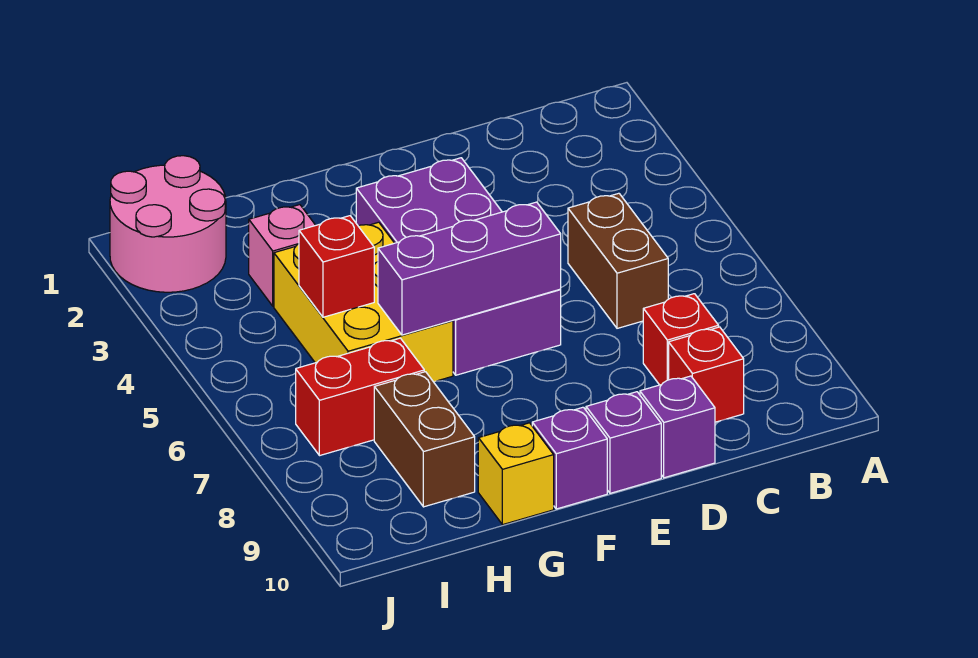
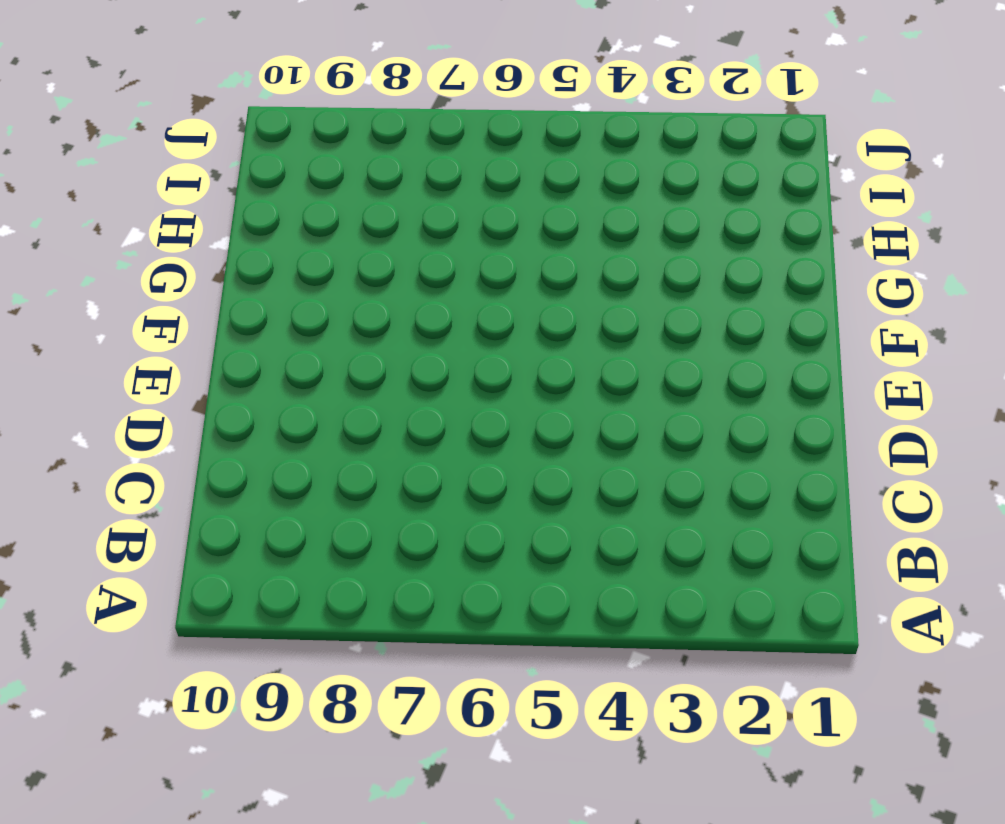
none -> brown 1x2 brick [568,193,668,328]
none -> red 1x1 brick [643,294,719,385]
none -> red 1x1 brick [669,327,744,422]

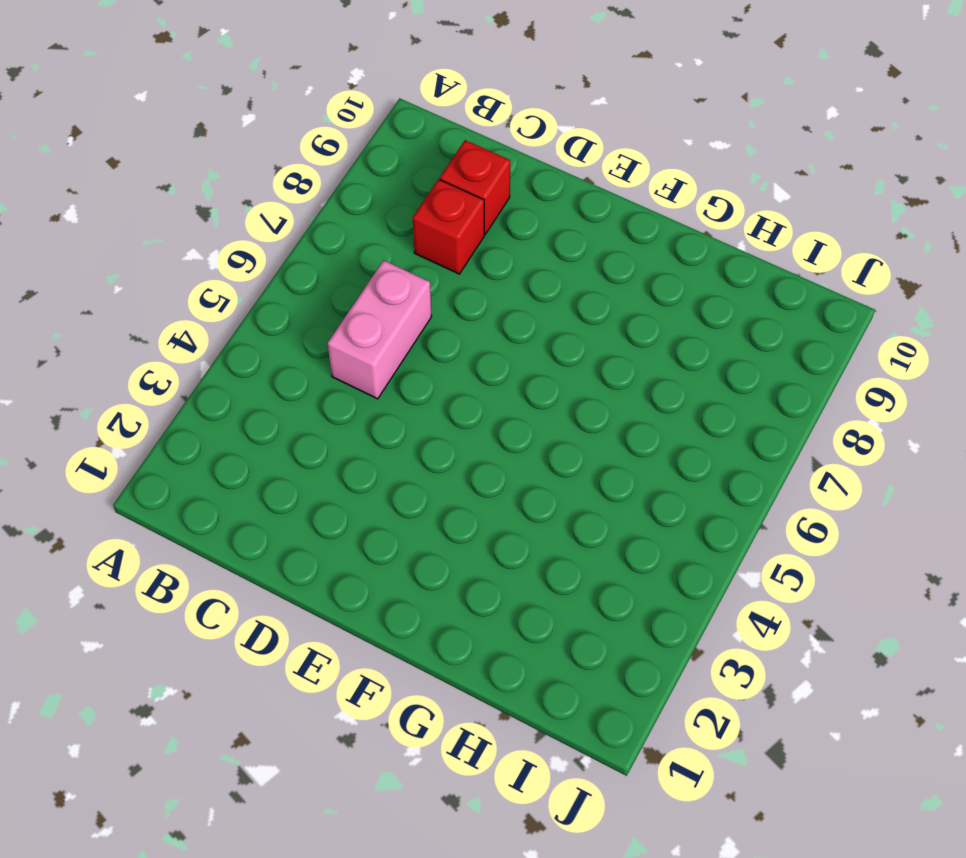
pink 1x2 brick [328,260,432,399] -> brown 1x2 brick [568,193,668,328]
none -> purple 1x1 brick [640,376,715,478]
none -> purple 2x4 brick [356,158,561,375]
none -> purple 1x1 brick [586,392,661,493]

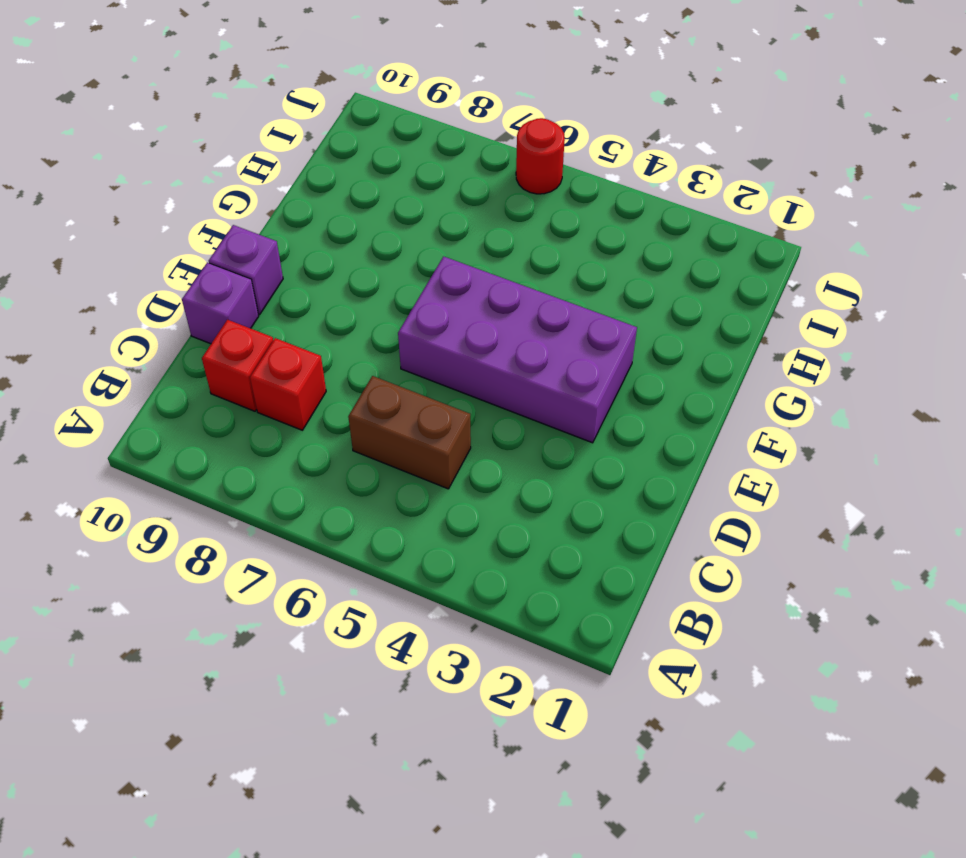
red 1x1 round brick [516,118,565,194] -> none
none -> purple 1x1 brick [532,407,607,509]
none -> yellow 2x3 brick [274,222,453,382]
none -> yellow 1x1 brick [478,423,554,525]

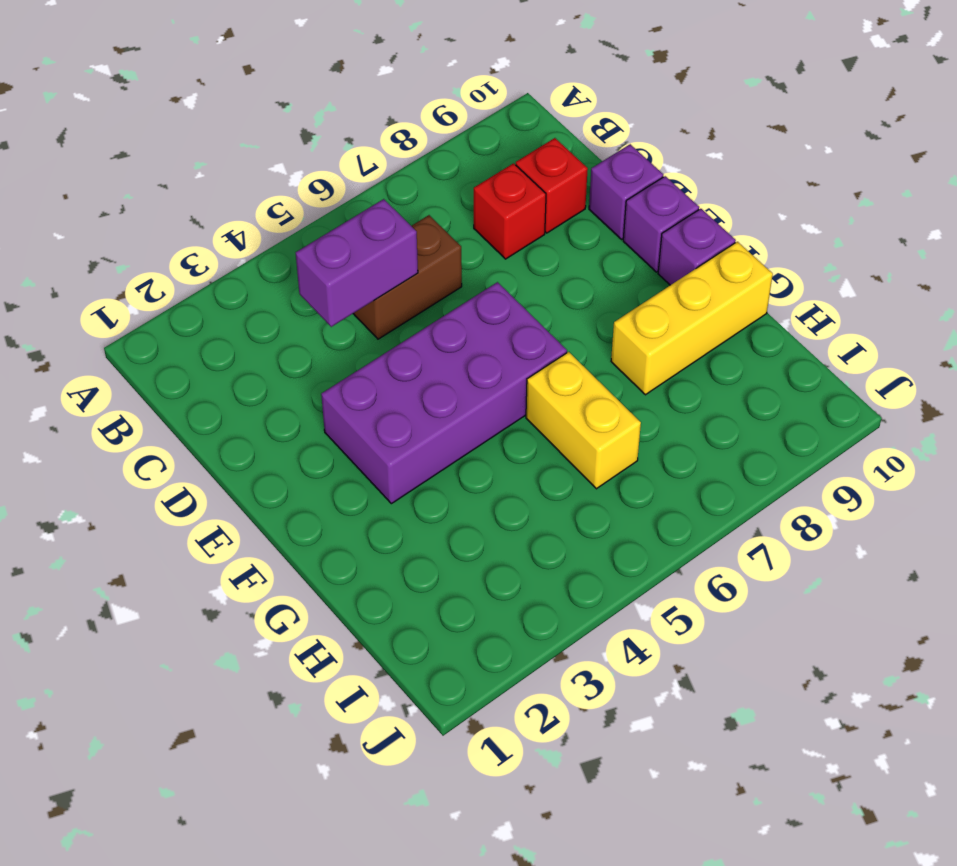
purple 1x2 brick [296,199,418,327] -> none
yellow 1x2 brick [526,352,641,489] -> yellow 2x3 brick [274,222,453,382]
yellow 1x3 brick [611,242,773,395] -> yellow 1x1 brick [478,423,554,525]
none -> pink 1x1 brick [249,205,316,306]
none -> red 1x2 brick [296,338,424,456]
none -> brown 1x2 brick [374,372,475,507]

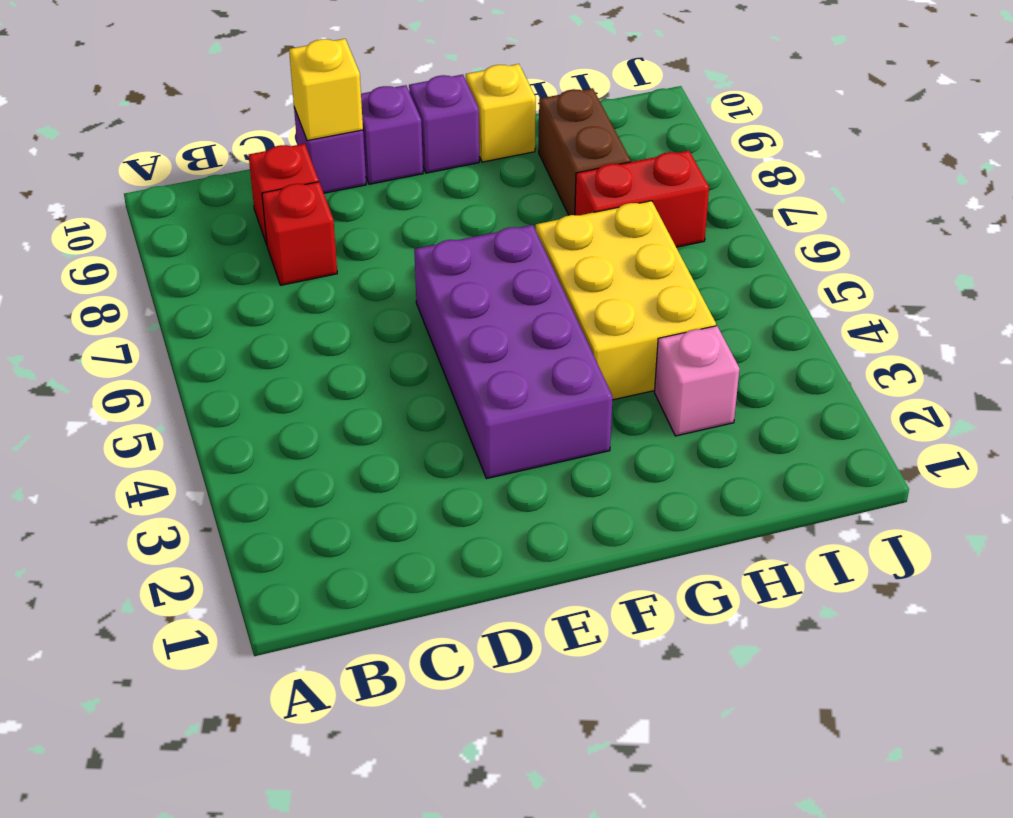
yellow 1x1 brick [289,39,363,141] -> none
none -> brown 1x2 brick [568,193,668,328]
none -> pink 2x2 round brick [110,156,226,292]
none -> purple 1x3 brick [378,202,561,335]

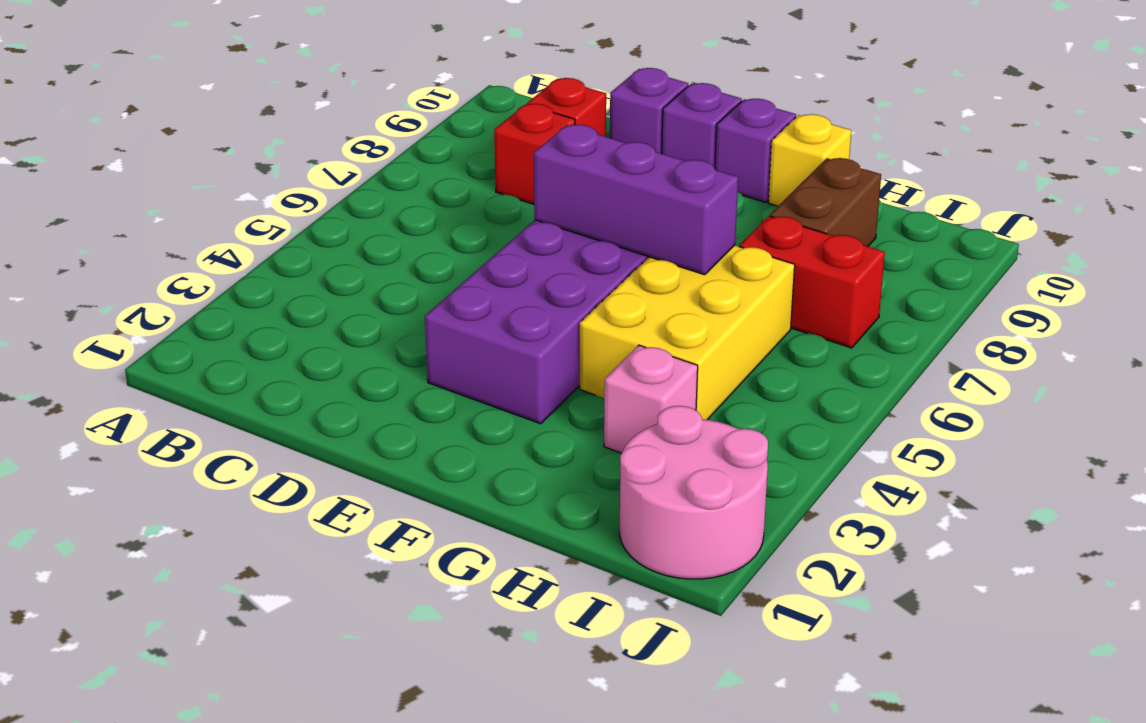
none -> brown 1x2 brick [568,193,668,328]
none -> red 1x1 brick [299,216,374,317]

